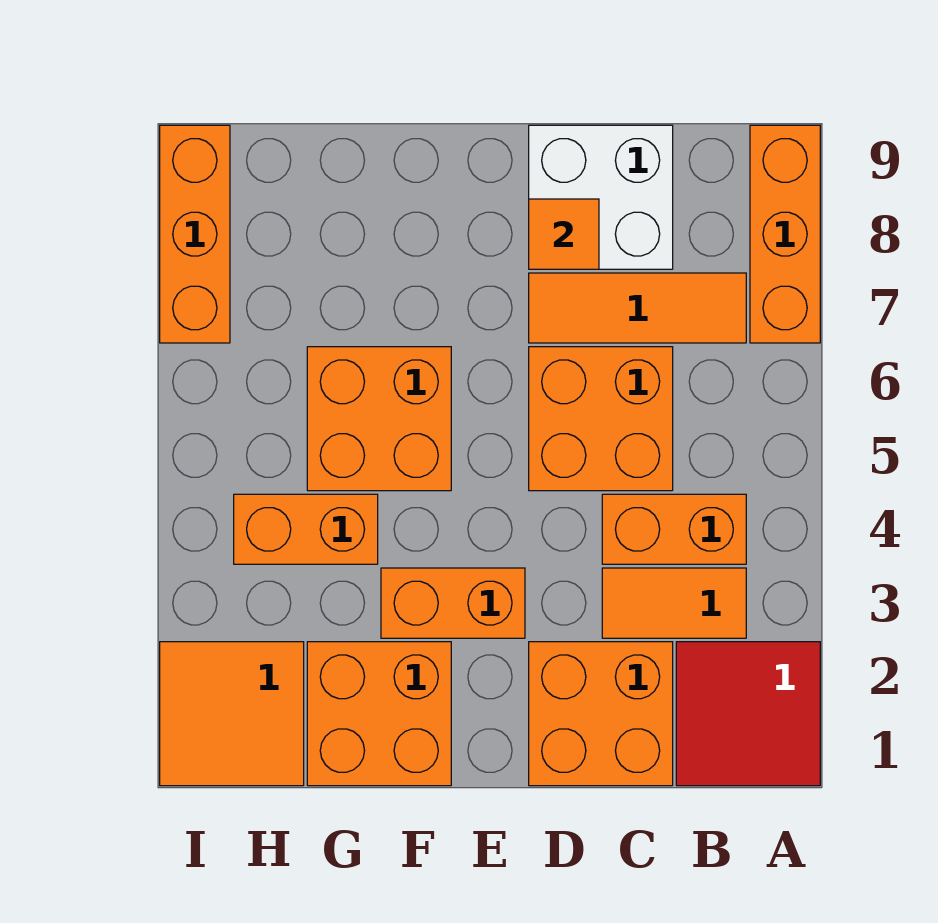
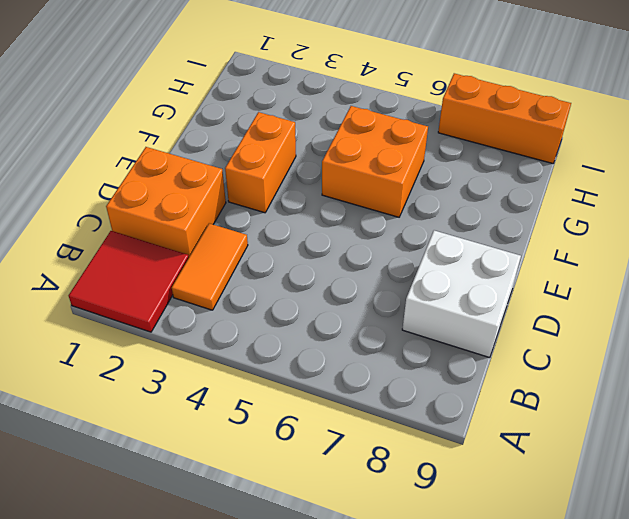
none -> orange 1x3 brick [750,125,820,343]
none -> orange 1x2 brick [602,494,746,564]
none -> orange 1x3 tile [529,273,746,343]

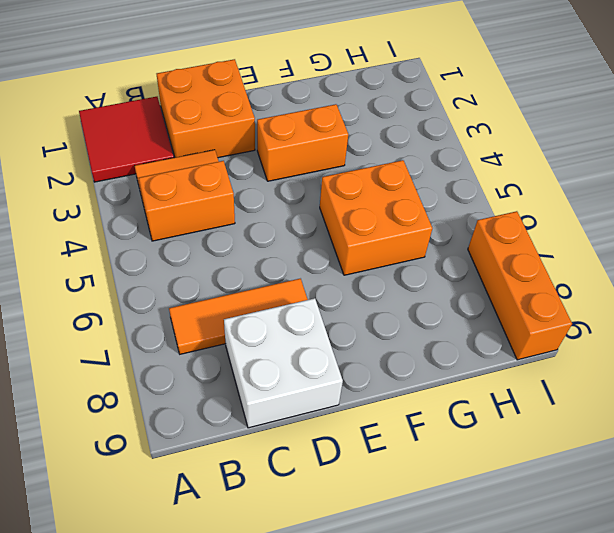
none -> orange 1x3 brick [750,125,820,343]
none -> orange 2x2 brick [529,347,673,491]
none -> orange 2x2 brick [307,642,451,786]

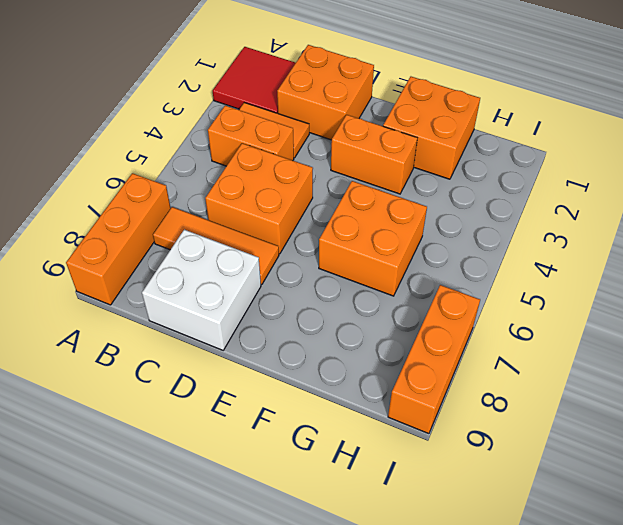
none -> orange 1x2 brick [234,494,378,564]
none -> orange 2x2 tile [160,642,304,786]
none -> orange 1x1 tile [529,199,599,269]

